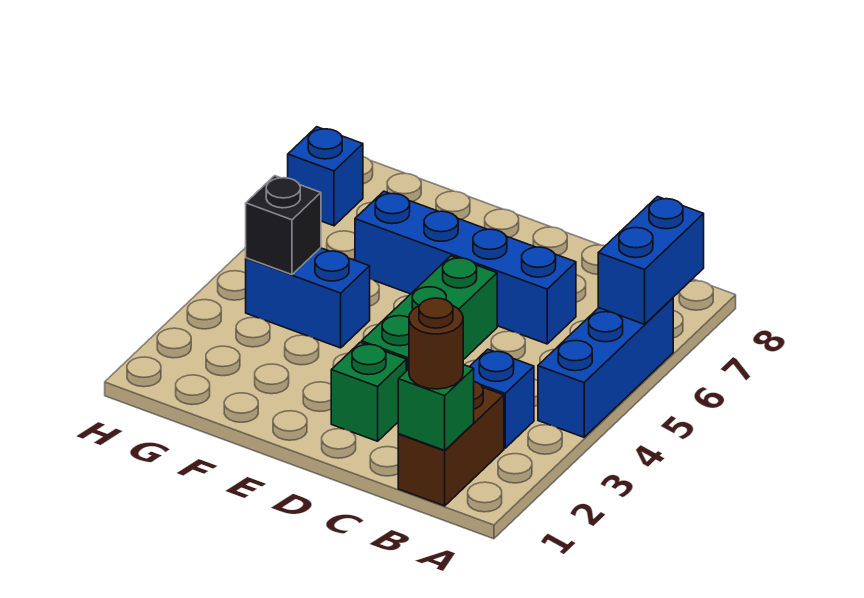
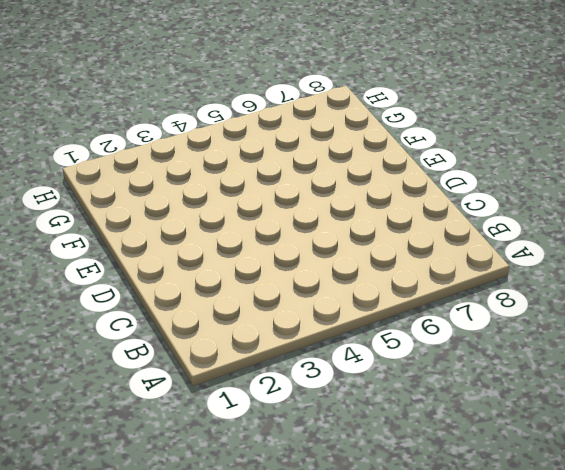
none -> blue 1x3 brick [538,298,673,437]
none -> brown 1x2 brick [398,382,504,506]
none -> blue 1x1 brick [470,349,534,448]

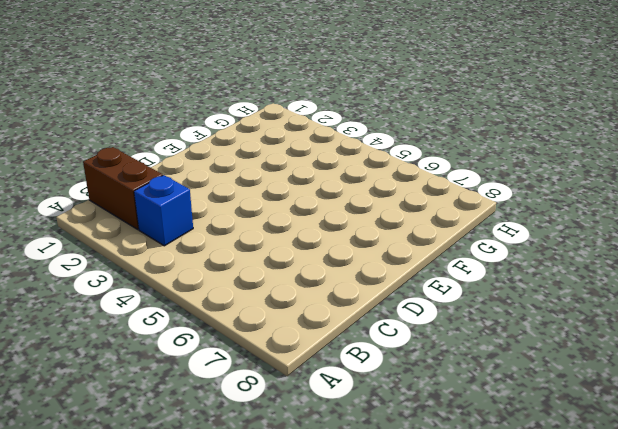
none -> blue 1x3 brick [538,298,673,437]
none -> blue 1x4 brick [355,191,576,344]
none -> green 1x1 brick [331,342,406,441]

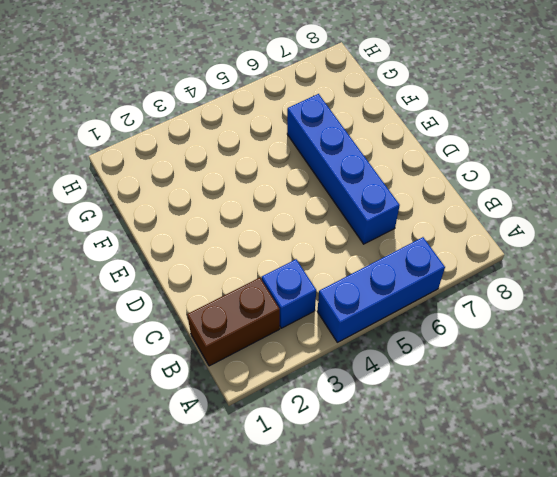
none -> green 1x1 brick [331,342,406,441]
none -> green 1x3 brick [362,256,497,371]
none -> blue 1x2 brick [246,248,370,348]

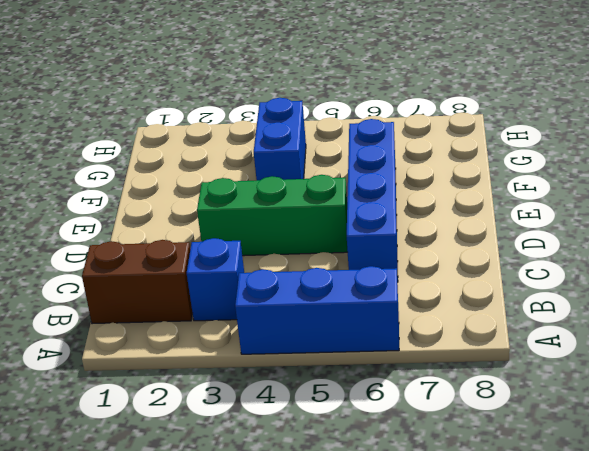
none -> green 1x1 brick [331,342,406,441]
none -> blue 1x1 brick [288,127,363,226]
none -> blue 1x2 brick [598,197,704,324]

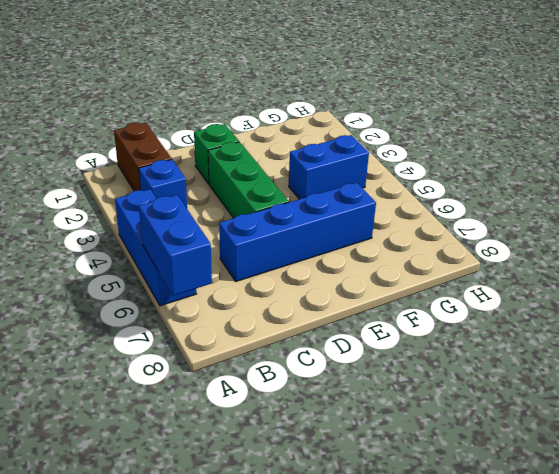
none -> blue 1x1 brick [288,127,363,226]
none -> green 1x1 brick [398,365,474,450]
none -> black 1x1 brick [246,176,321,275]

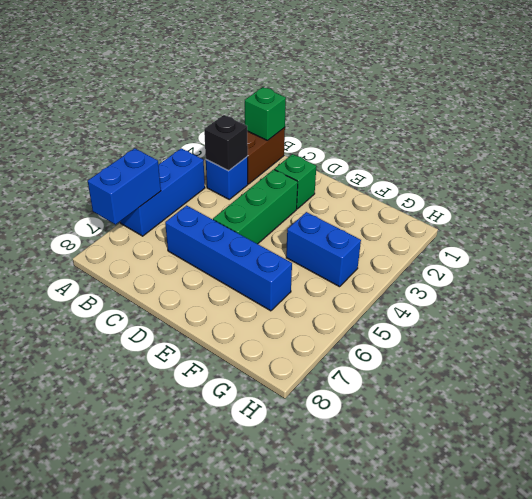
black 1x1 brick [204,115,248,171] -> black 1x1 brick moved to [246,176,321,275]
none -> blue 1x1 brick [288,127,363,226]
none -> brown 1x1 round brick [409,298,463,389]

